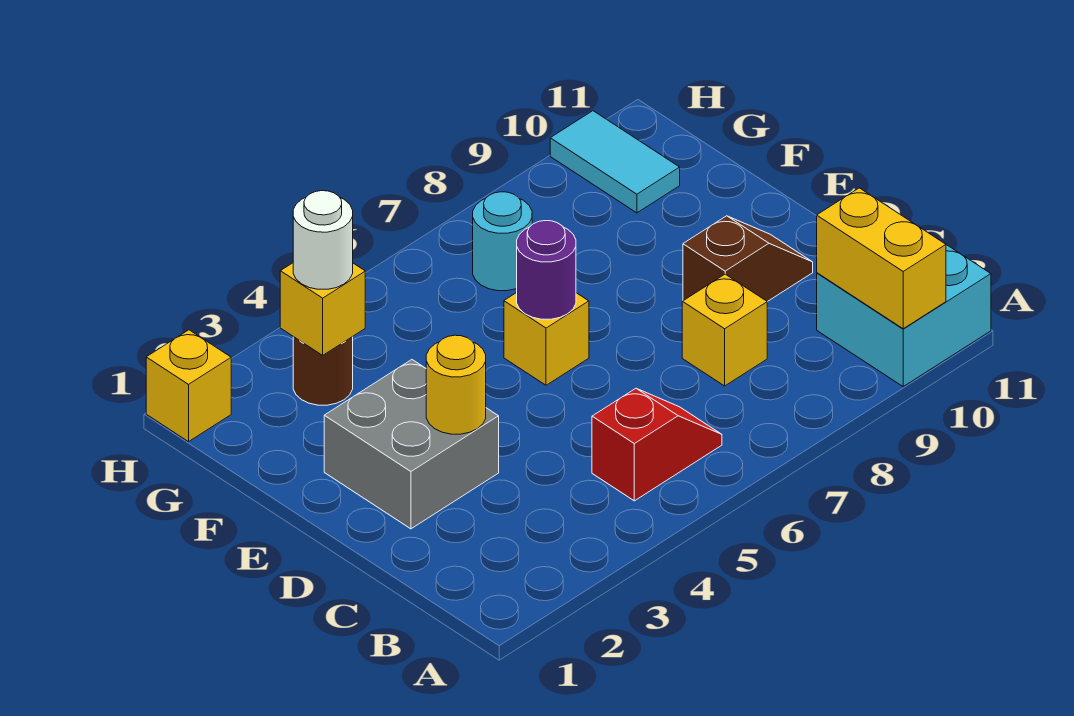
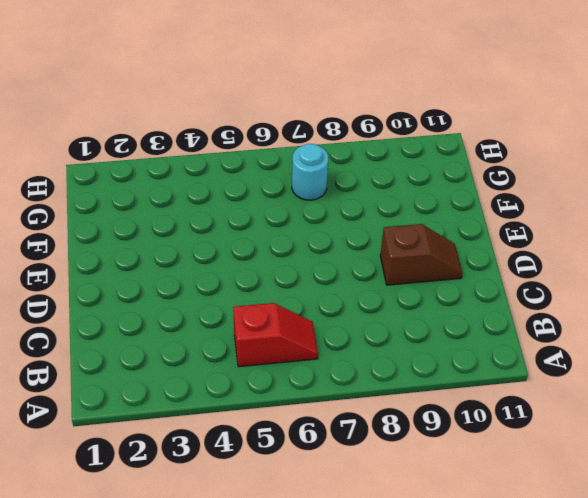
none -> cyan 2x2 brick [817,245,991,386]
none -> yellow 1x1 brick [682,274,767,386]
none -> grey 2x2 brick [324,360,499,529]

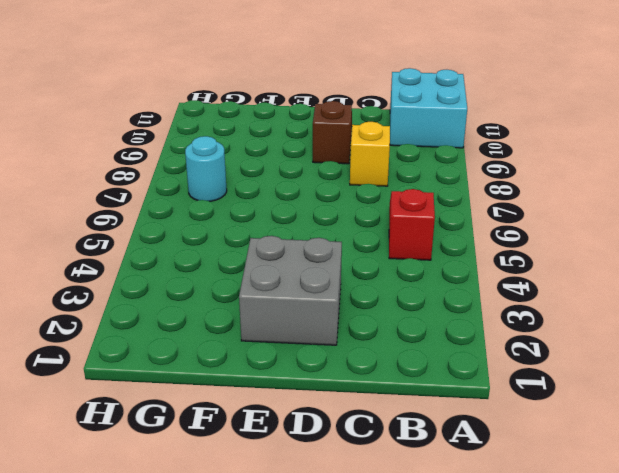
none -> yellow 1x1 brick [504,293,589,385]
none -> brown 1x1 round brick [293,337,353,405]
none -> cyan 1x2 tile [550,111,680,213]

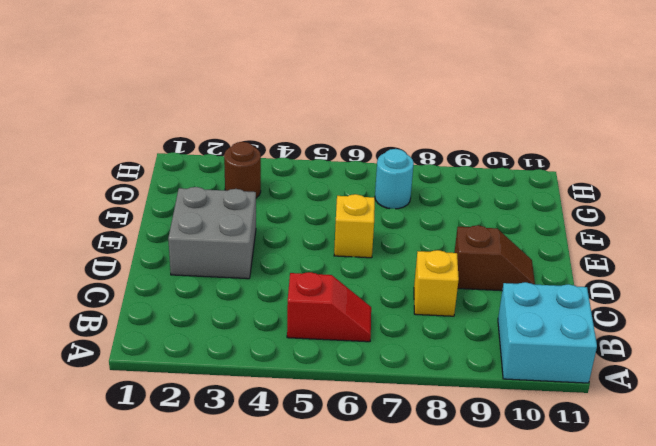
none -> cyan 1x2 tile [550,111,680,213]
none -> yellow 1x1 brick [146,330,231,442]
none -> yellow 1x2 brick [817,188,946,329]

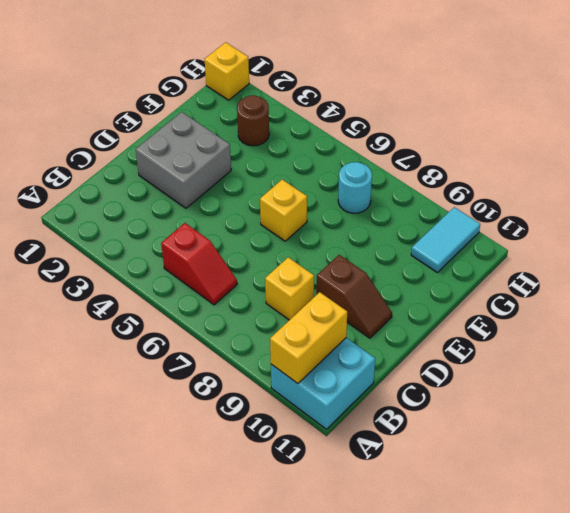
none -> yellow 1x1 round brick [426,335,486,434]
none -> purple 1x1 round brick [517,221,576,319]
none -> yellow 1x1 brick [280,263,365,355]

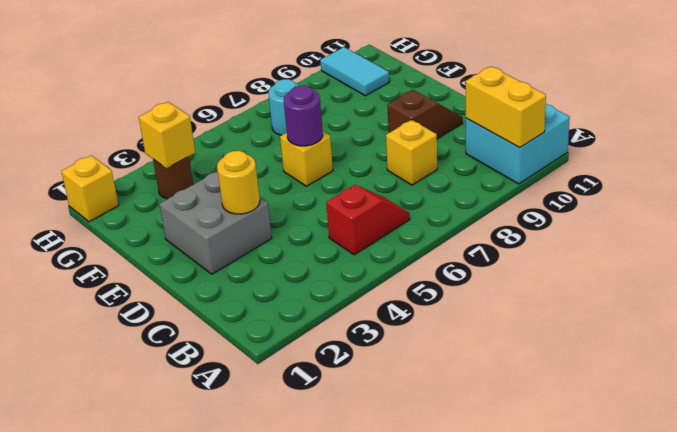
none -> white 1x1 round brick [293,191,353,289]

